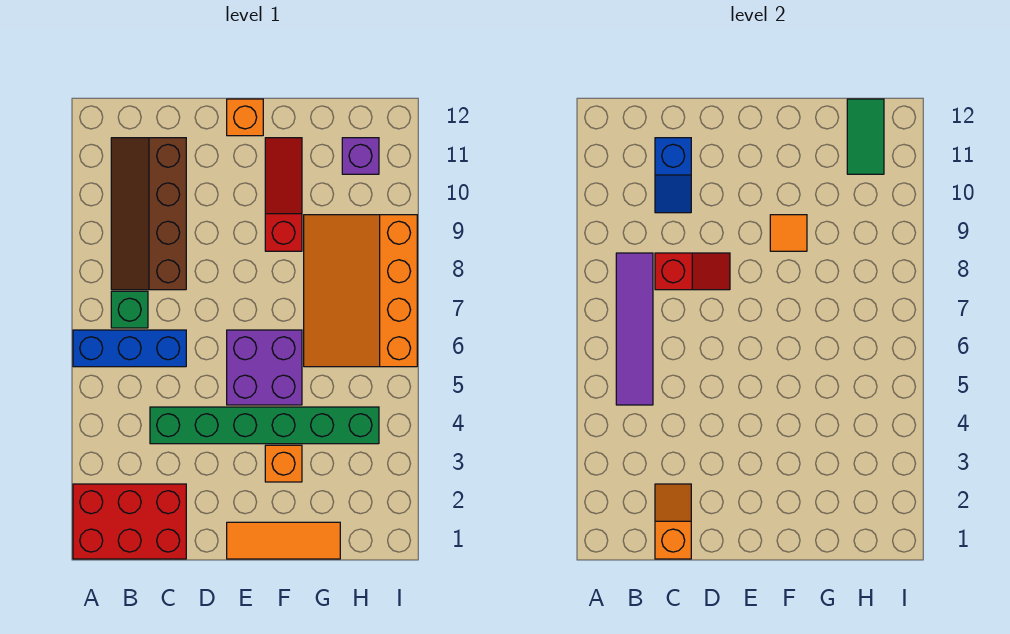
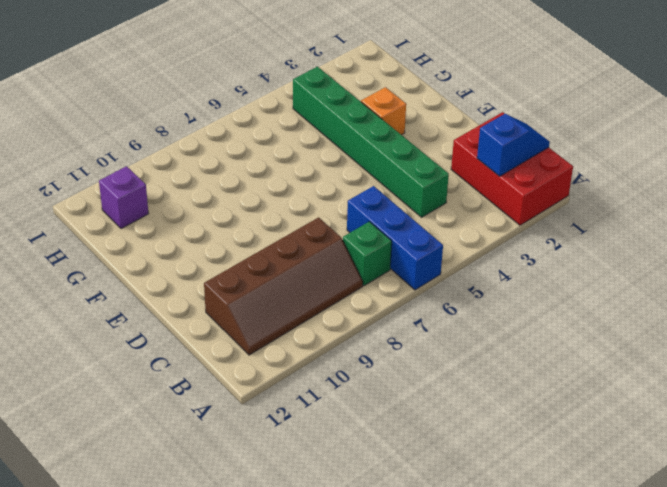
blue 1x2 slope [477,114,550,176] -> blue 1x2 slope moved to [655,138,691,213]
none -> orange 1x3 tile [227,522,340,559]
none -> purple 2x2 brick [227,330,302,405]
none -> orange 1x1 brick [227,99,263,136]

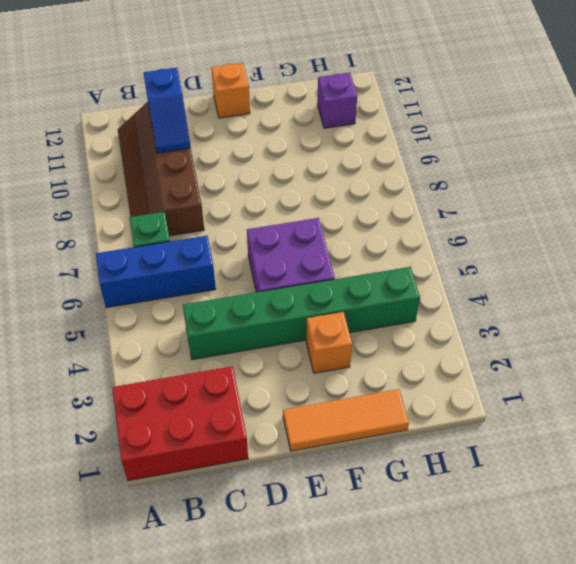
none -> red 1x3 slope [265,138,302,251]
none -> orange 3x4 slope [304,215,417,367]
none -> purple 1x4 tile [616,253,653,405]

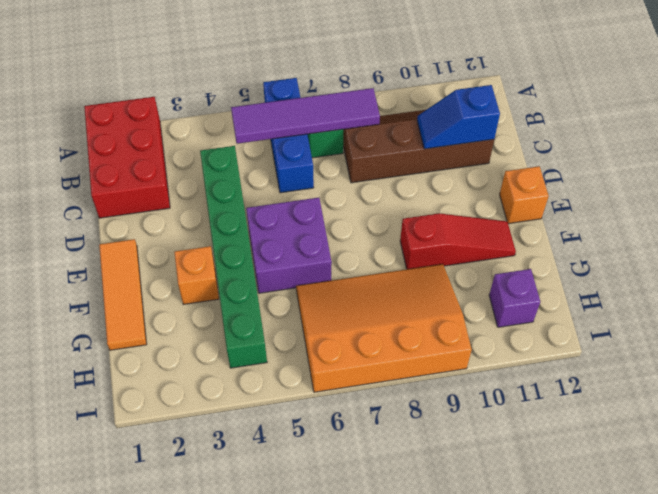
none -> orange 1x2 slope [655,484,691,559]
none -> red 1x2 slope [655,253,730,290]
none -> orange 1x1 tile [770,215,807,251]

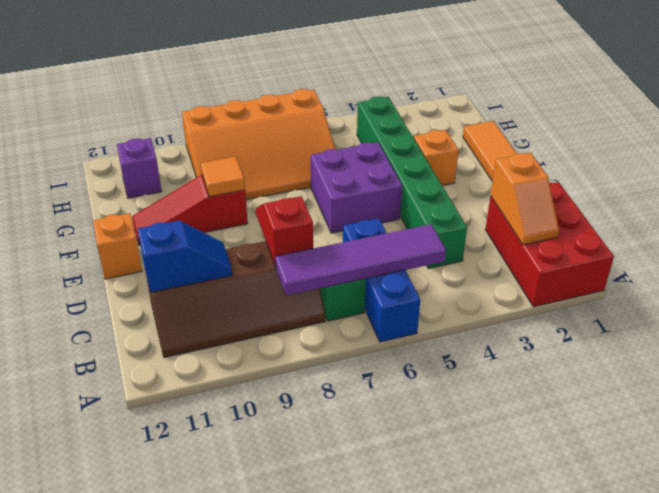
orange 1x2 slope [491,153,559,245] -> orange 1x2 slope turned to [655,484,691,559]
none -> green 1x2 tile [847,99,884,174]

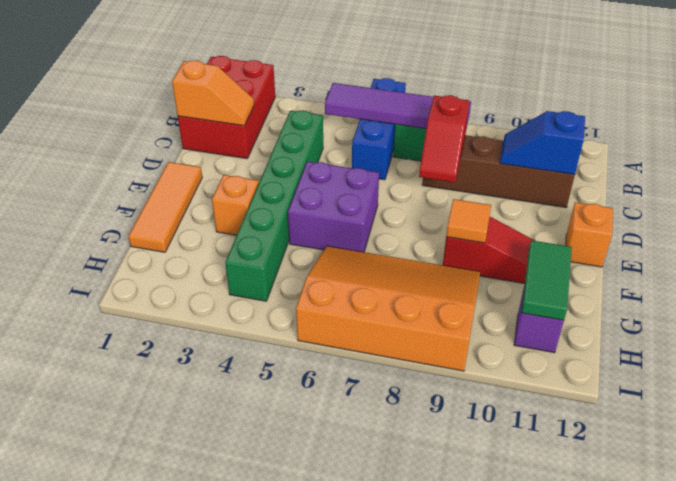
green 1x2 tile [521,240,572,320] -> green 1x2 tile turned to [847,99,884,174]

